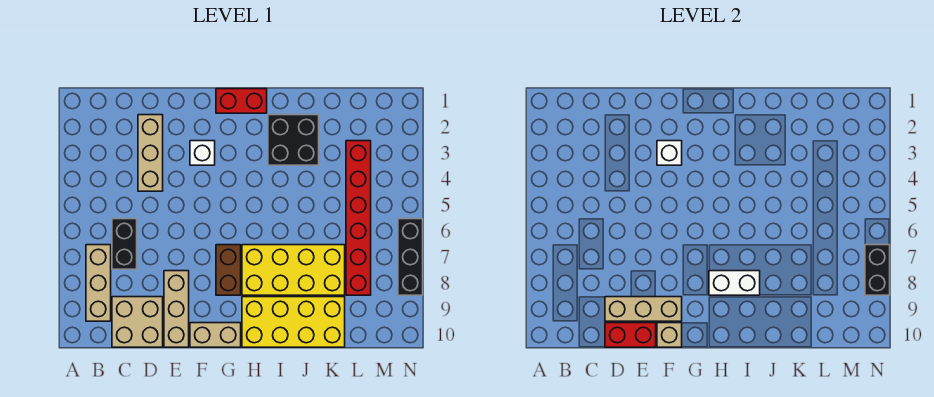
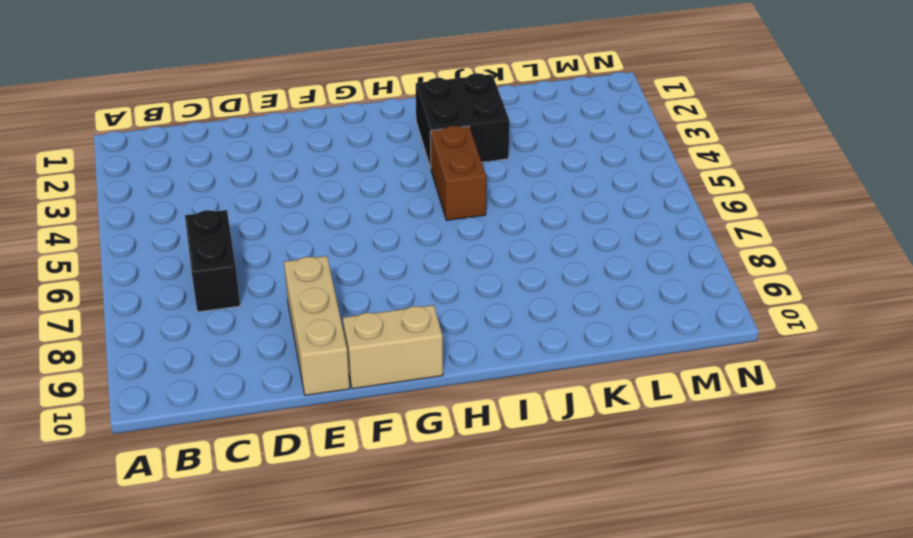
brown 1x2 brick [430,126,486,220] -> brown 1x2 brick moved to [216,245,241,295]
none -> tan 1x3 brick [86,245,111,321]
none -> tan 2x2 brick [112,297,163,347]
none -> tan 1x3 brick [138,115,163,191]

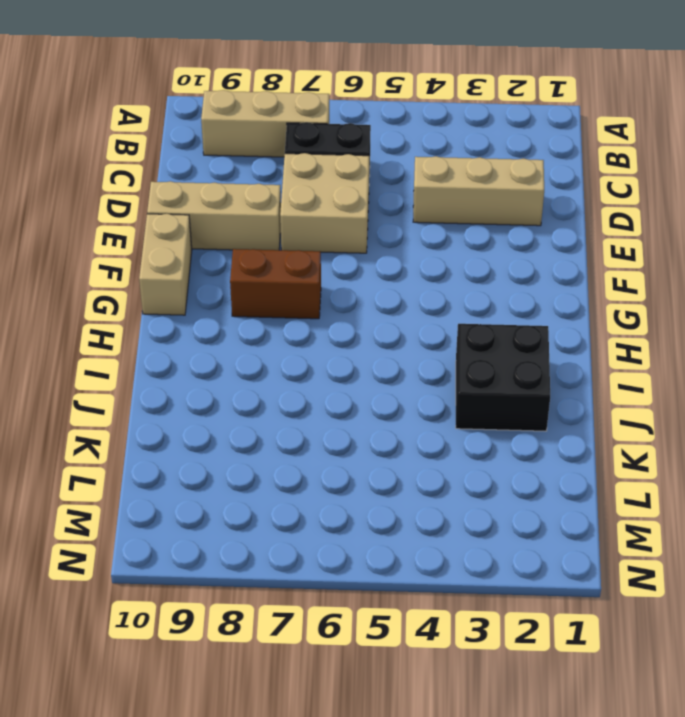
tan 2x2 brick [280,153,369,253] -> tan 2x2 brick moved to [112,297,163,347]
none -> white 1x1 brick [190,141,215,165]
none -> red 1x2 brick [216,89,267,113]
none -> yellow 2x4 brick [242,245,345,295]

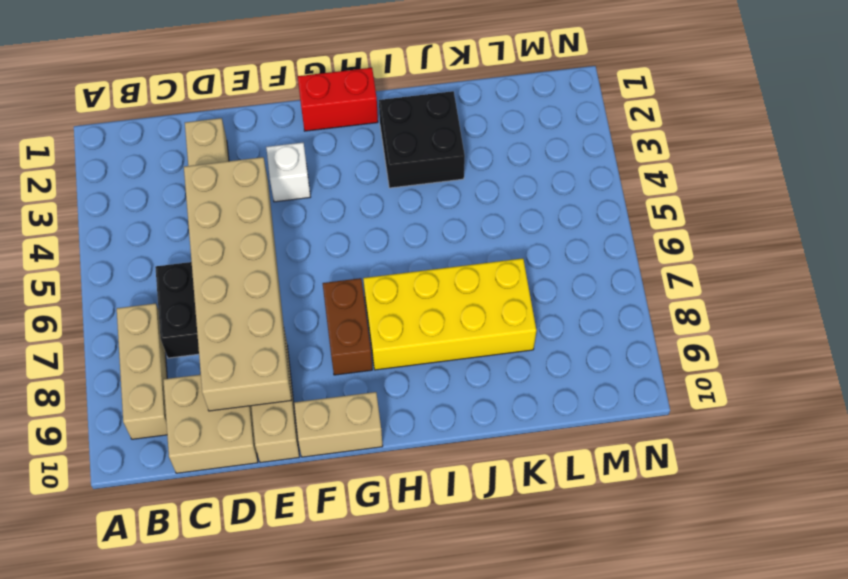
tan 2x6 brick [184,157,292,411] -> tan 1x3 brick [605,297,682,321]
none -> yellow 2x4 brick [242,297,345,347]
none -> red 1x6 brick [346,141,371,295]
none -> black 1x3 brick [398,219,423,295]

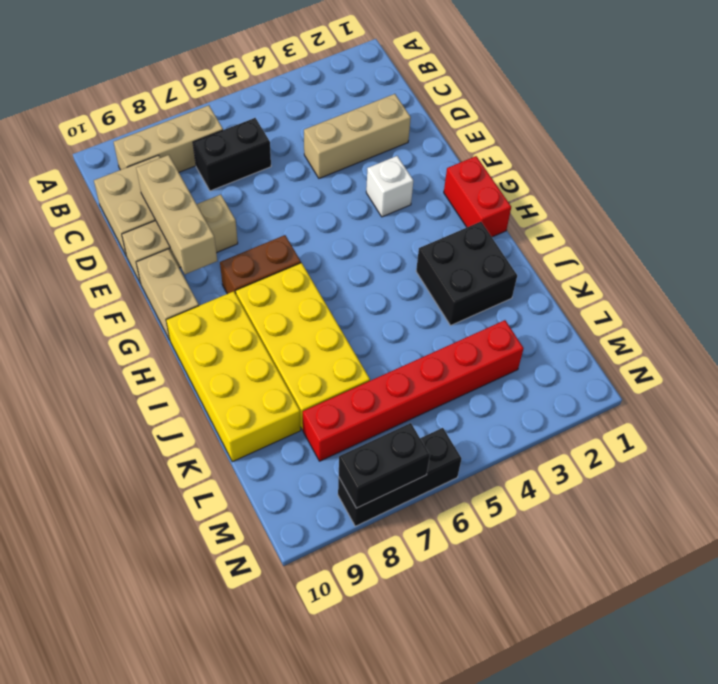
none -> red 1x2 brick [605,323,656,347]
none -> white 1x1 brick [657,141,682,165]
none -> tan 1x1 brick [657,323,682,347]

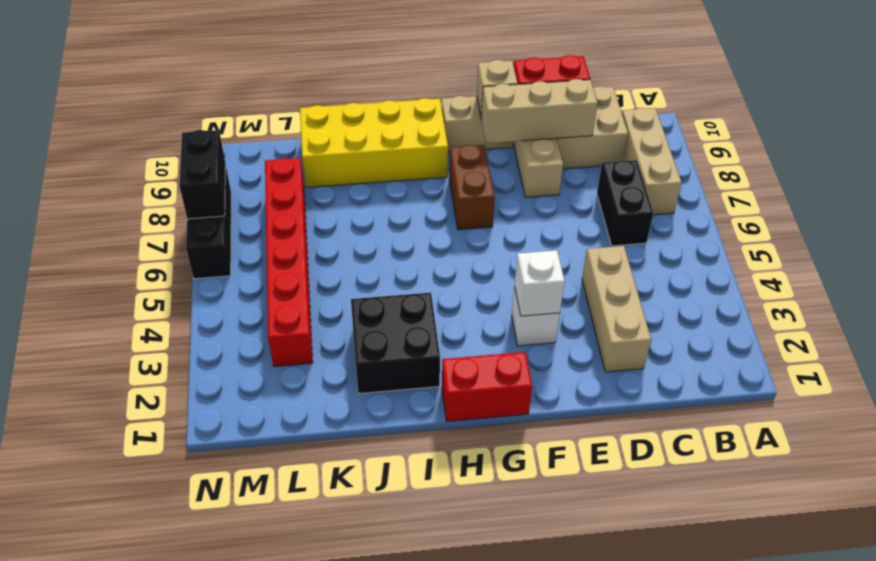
none -> yellow 2x4 brick [242,245,345,295]
none -> white 1x2 brick [709,271,760,295]

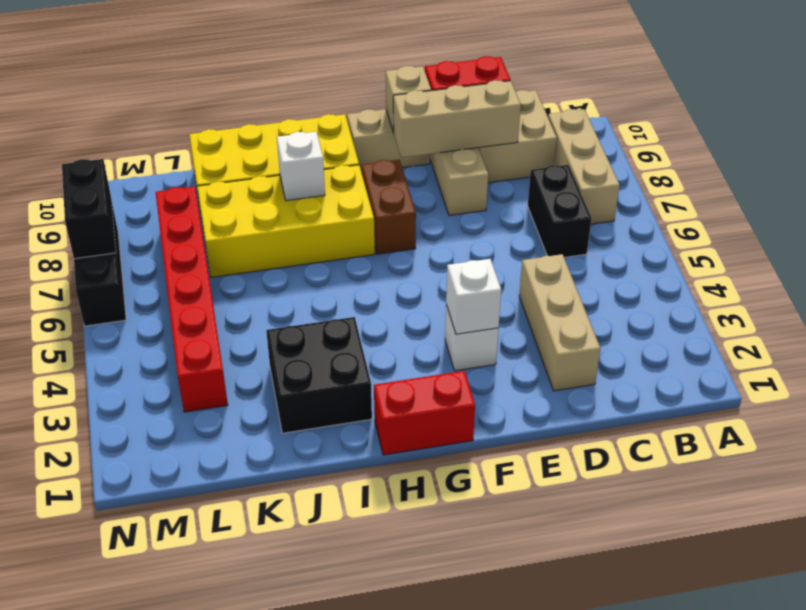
white 1x1 brick [277,132,325,201] -> white 1x2 brick [709,271,760,295]

